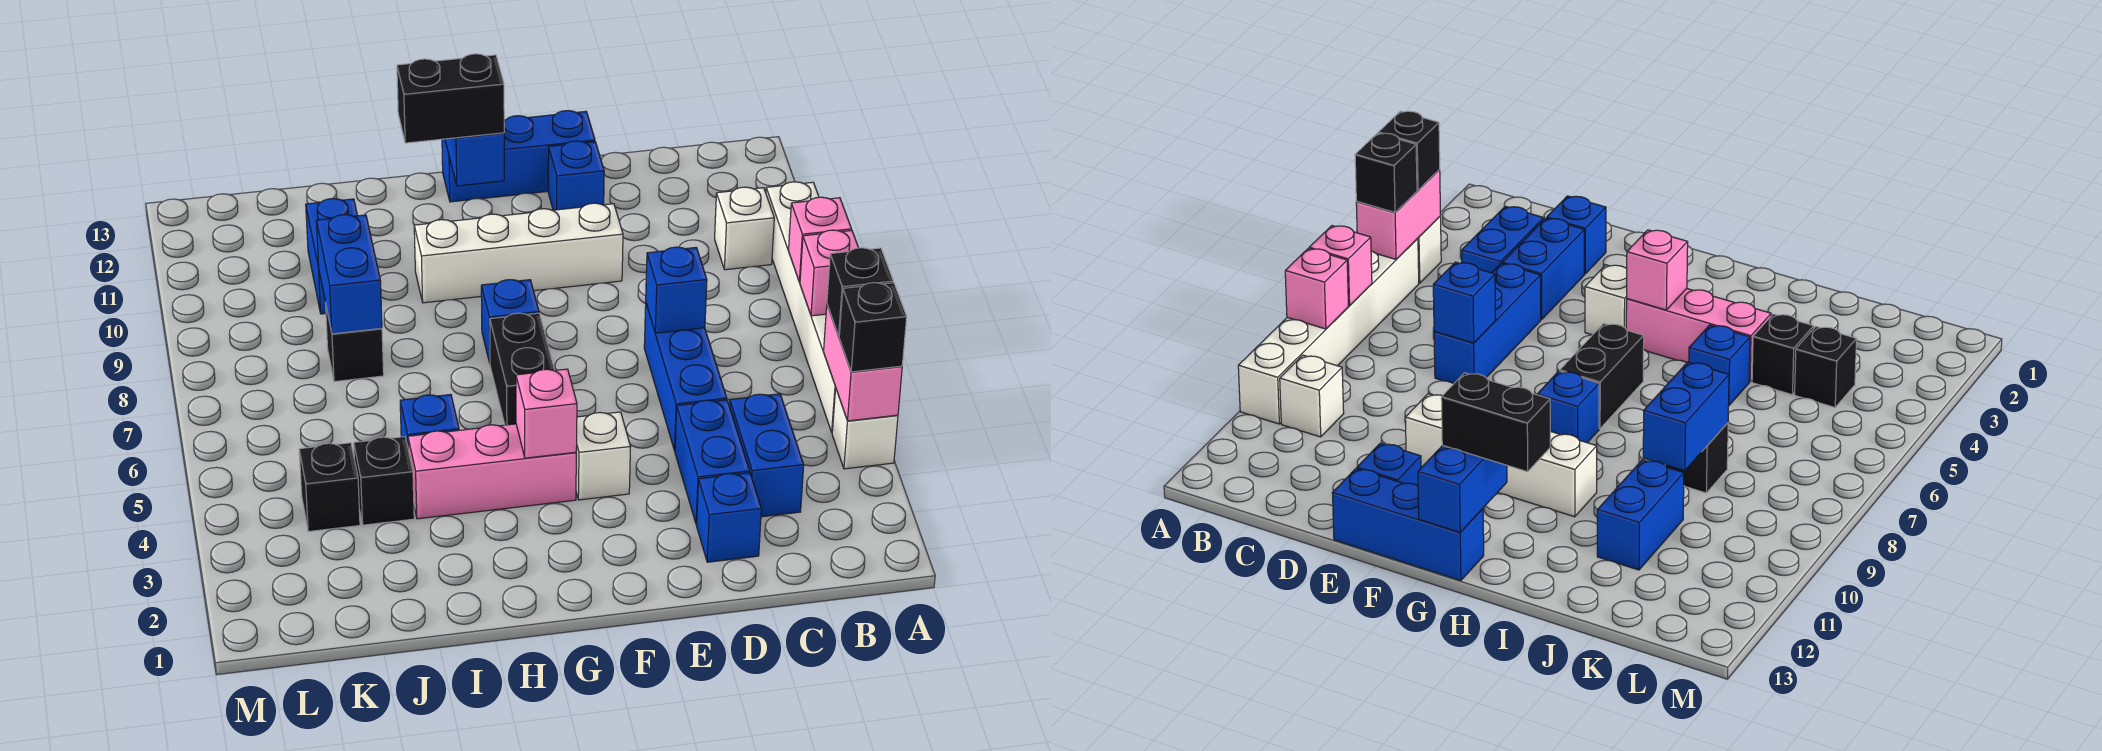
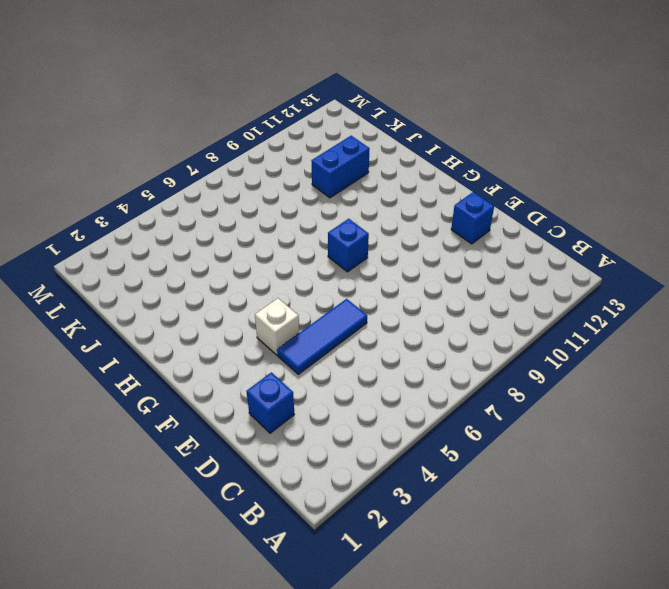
blue 1x3 tile [277,299,367,374] -> none
none -> white 1x1 brick [832,390,898,469]
none -> white 1x6 brick [766,182,836,432]
none -> white 1x1 brick [715,187,774,270]

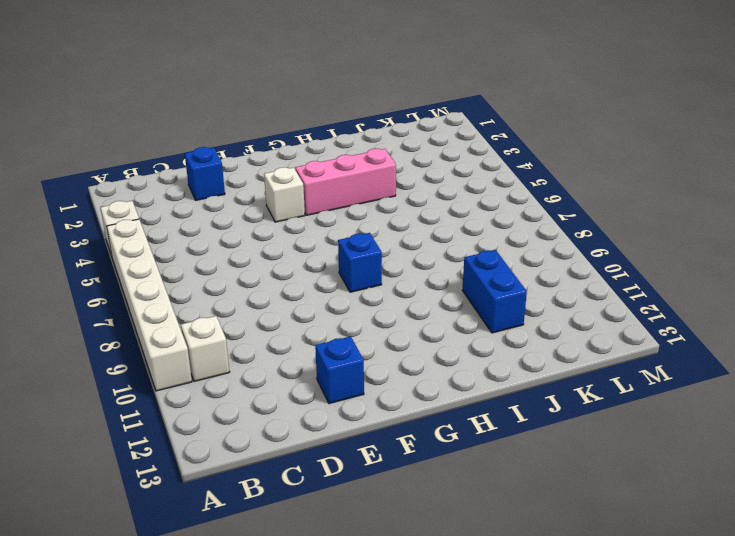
none -> blue 1x2 brick [730,394,804,517]
none -> blue 1x2 brick [675,400,750,524]
none -> blue 1x3 brick [644,304,727,451]

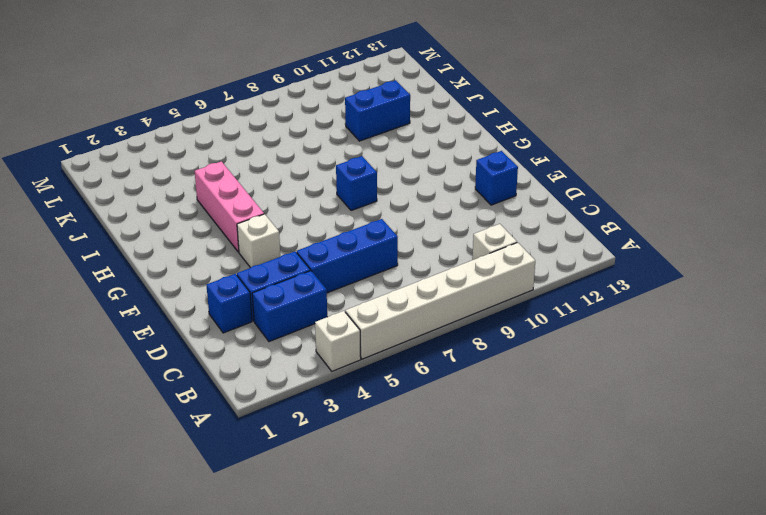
none -> white 1x4 brick [414,203,623,303]
none -> blue 1x3 brick [442,111,595,202]
none -> black 1x2 brick [490,313,555,425]

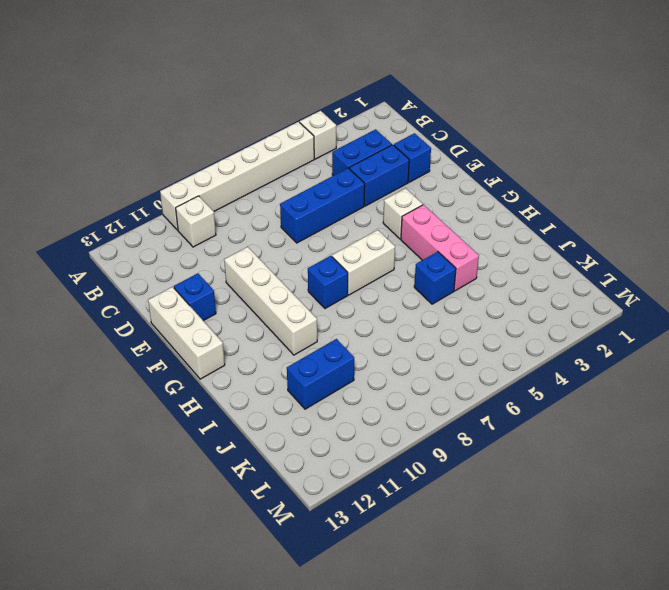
white 1x3 brick [148,287,225,379] -> blue 1x3 brick [442,111,595,202]
white 1x2 brick [332,230,395,295] -> black 1x2 brick [490,313,555,425]
none -> black 1x1 brick [354,437,414,525]
none -> black 1x1 brick [326,307,384,382]
none -> black 1x1 brick [299,443,360,532]

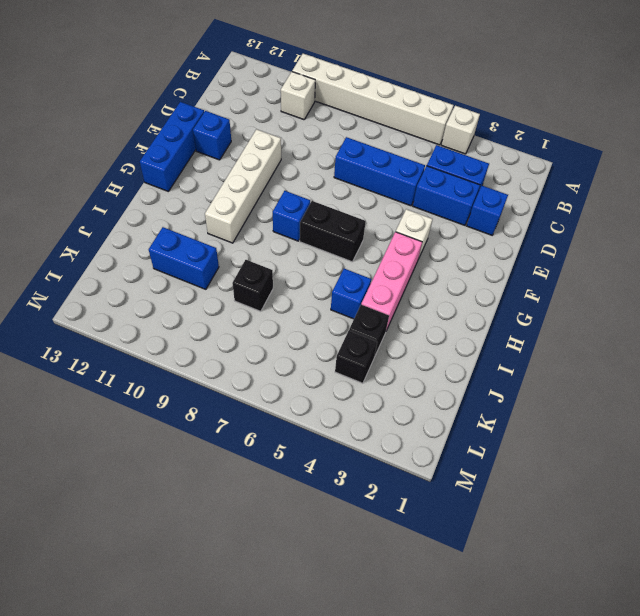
none -> pink 1x2 brick [824,305,902,421]
none -> pink 1x1 brick [800,230,858,316]
none -> pink 1x1 brick [789,197,851,282]

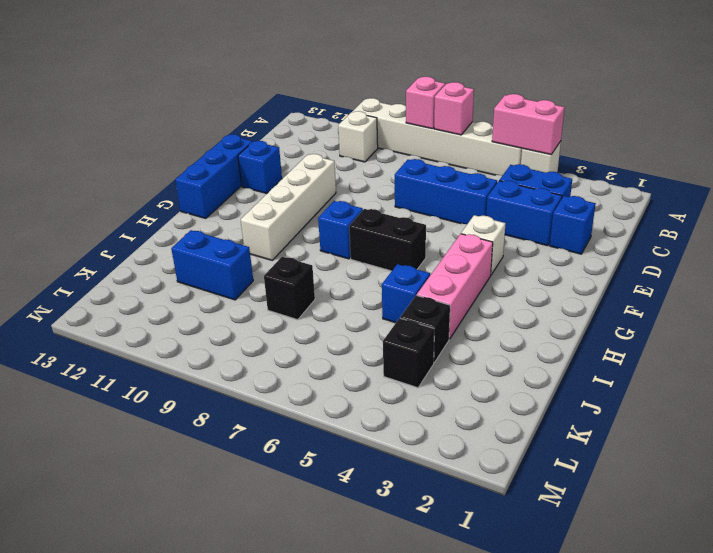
none -> blue 1x1 brick [646,247,707,333]
none -> pink 1x1 brick [516,369,577,458]
none -> blue 1x2 brick [445,133,504,186]

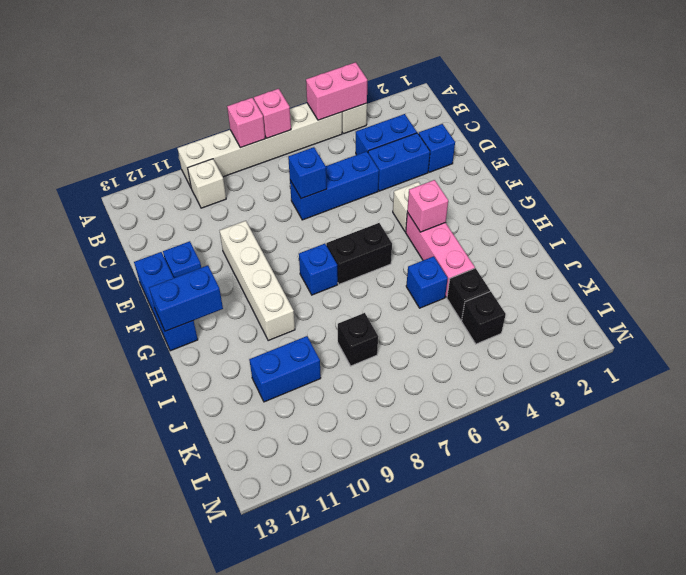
none -> blue 1x2 brick [317,215,382,334]
none -> black 1x1 brick [839,283,907,372]
none -> black 1x1 brick [827,248,893,336]

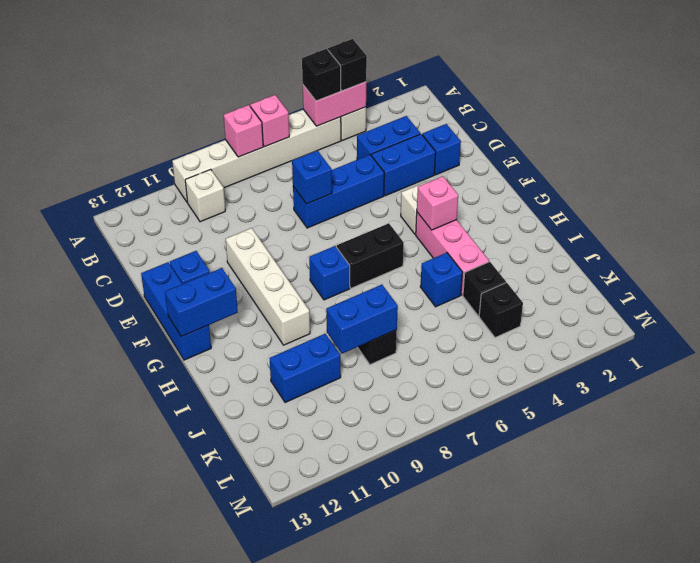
none -> black 1x2 brick [397,54,504,143]

